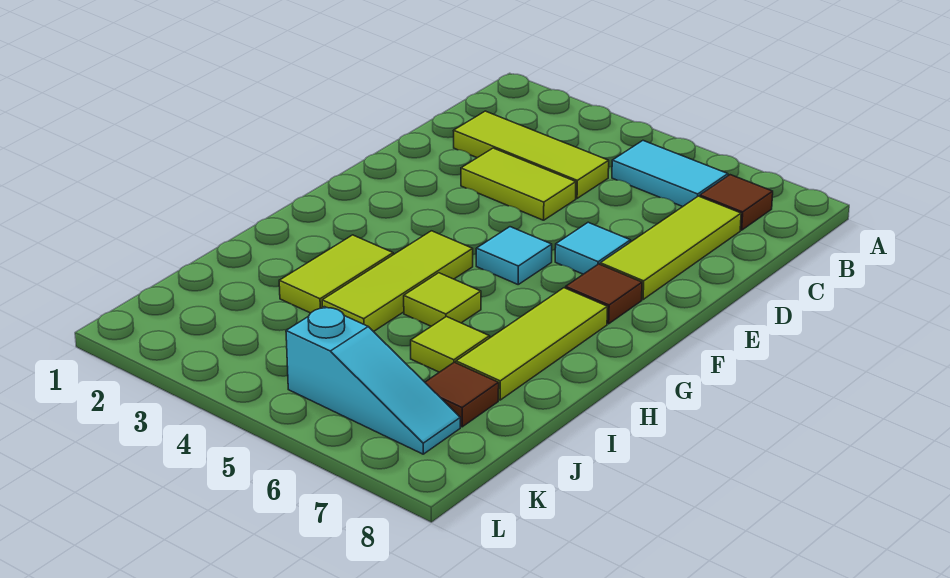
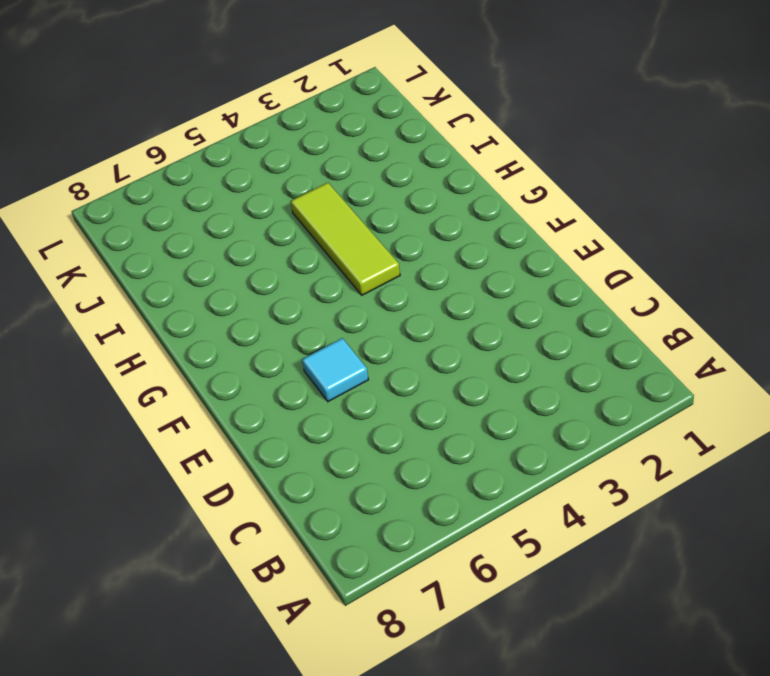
none -> cyan 1x2 tile [612,141,728,207]
none -> brown 1x1 tile [700,175,773,230]
none -> lime 1x3 tile [453,111,609,198]

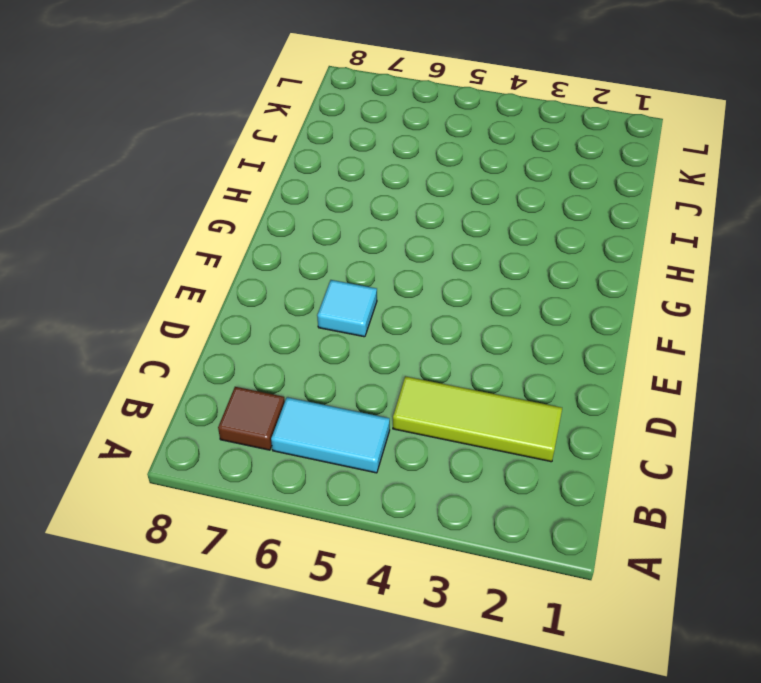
none -> lime 1x3 tile [600,196,741,300]
none -> lime 1x2 tile [461,148,576,220]
none -> cyan 1x1 tile [476,227,552,284]

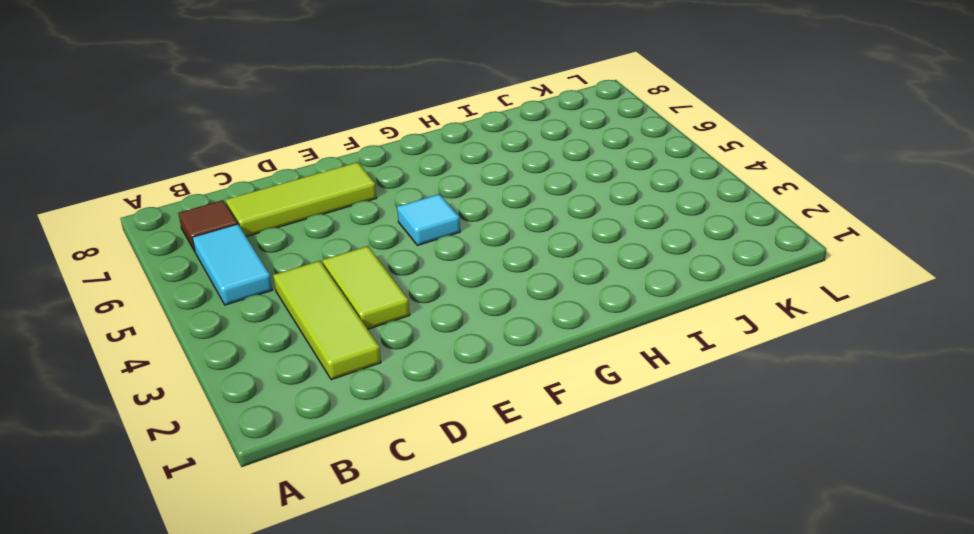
none -> cyan 1x1 tile [555,222,631,274]
none -> brown 1x1 tile [566,264,642,324]
none -> lime 1x3 tile [322,231,473,332]

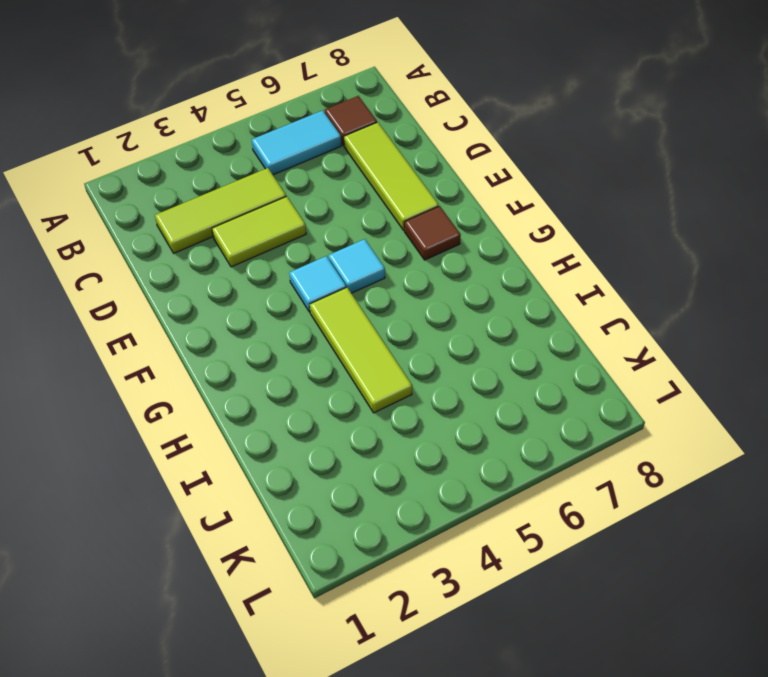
cyan 1x1 tile [289,256,346,312] -> cyan 1x1 tile moved to [555,222,631,274]
none -> lime 1x3 tile [456,288,608,400]
none -> lime 1x2 tile [279,235,393,313]
none -> lime 1x1 tile [404,273,481,326]

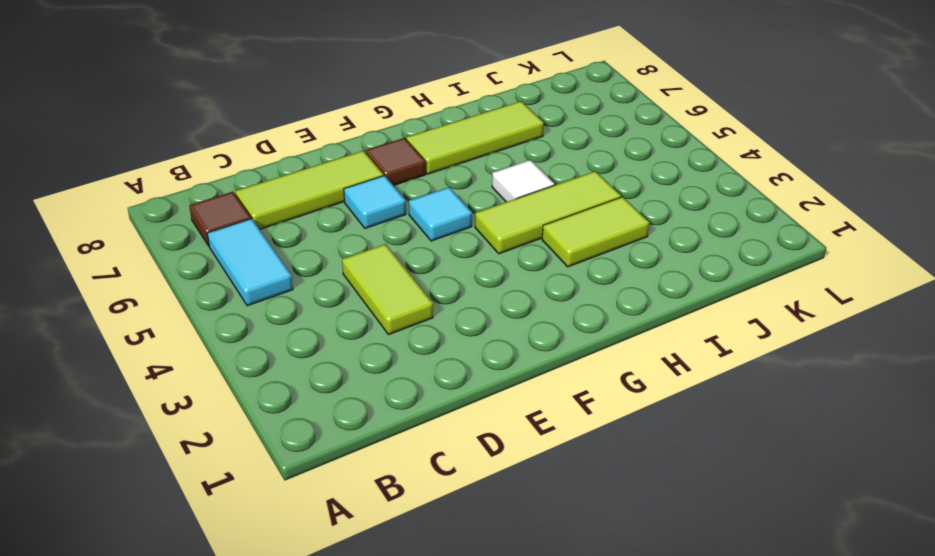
white 1x1 tile [492,160,555,202] -> lime 1x1 tile [404,273,481,326]
none -> lime 1x3 tile [453,111,609,198]
none -> lime 1x1 tile [411,317,490,372]
none -> brown 1x1 tile [425,362,499,427]

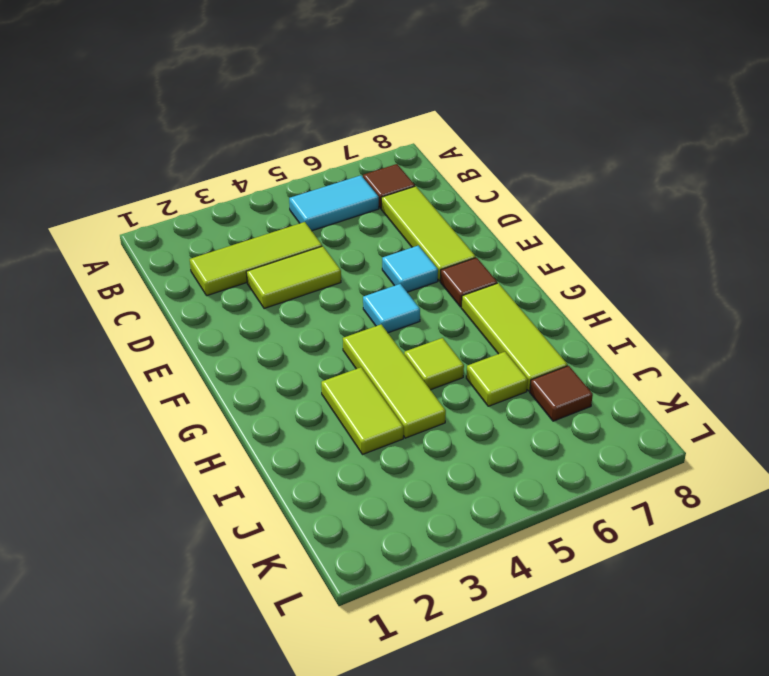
none -> cyan 1x3 slope [286,307,460,454]

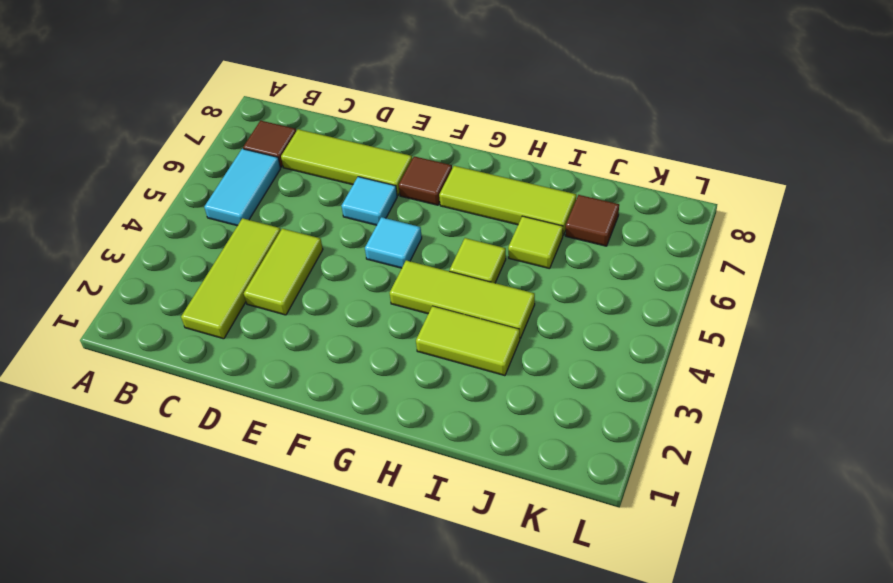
none -> cyan 1x3 slope [286,307,460,454]

